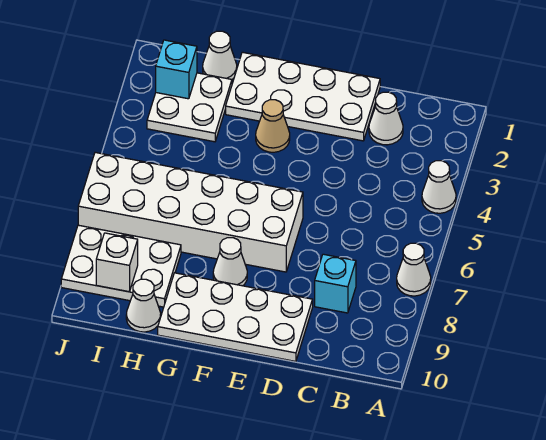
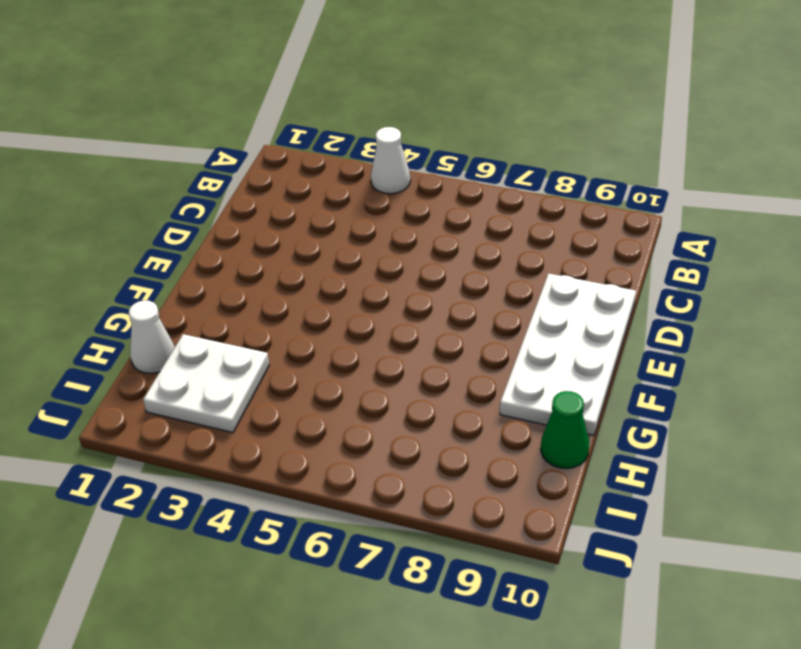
green 1x1 cone [541,391,589,468] -> white 1x1 cone [126,279,161,332]
none -> white 1x1 cone [397,243,431,296]
none -> white 1x1 cone [369,92,403,145]
none -> cyan 1x1 brick [315,254,356,313]

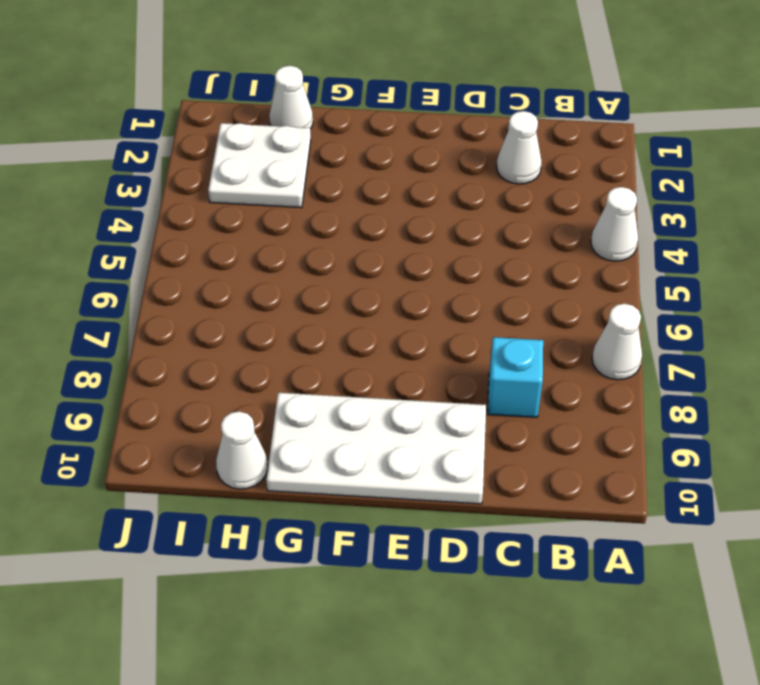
none -> white 2x4 plate [226,52,380,141]
none -> white 2x6 brick [78,152,303,272]
none -> tan 1x1 cone [256,100,290,152]

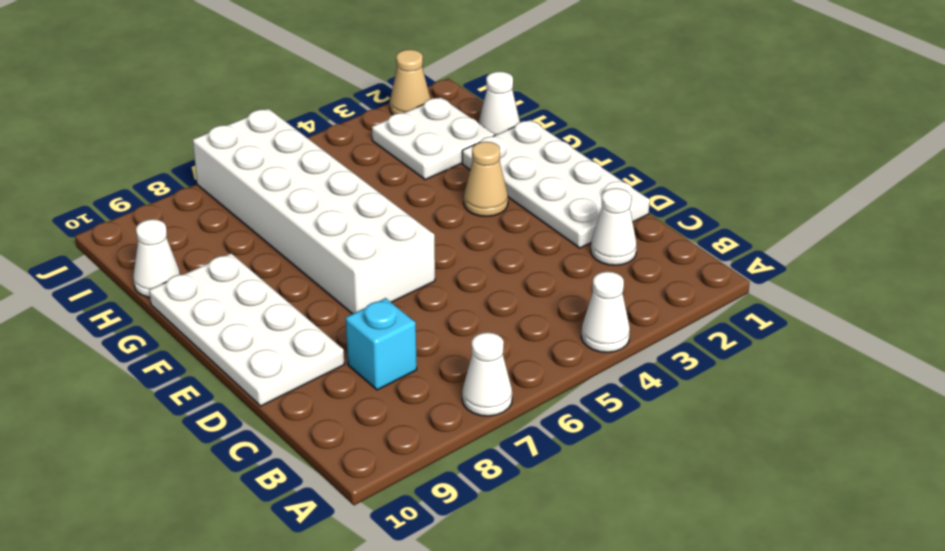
tan 1x1 cone [390,50,430,115] -> none
none -> white 1x1 cone [213,238,247,286]
none -> white 2x3 plate [61,225,181,307]
none -> cyan 1x1 brick [156,40,197,99]

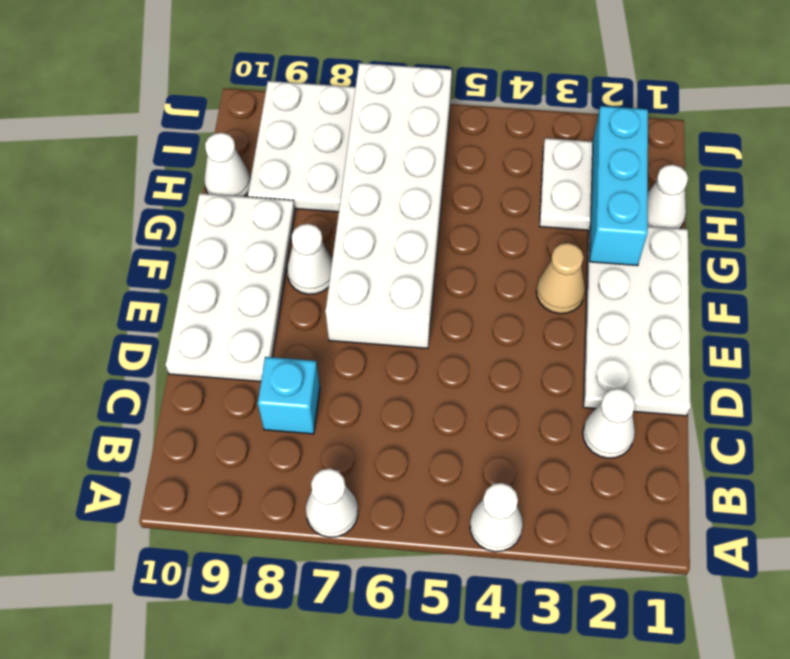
cyan 1x3 brick [590,106,648,266] -> cyan 1x1 brick [156,40,197,99]
none -> white 1x1 brick [96,233,138,292]

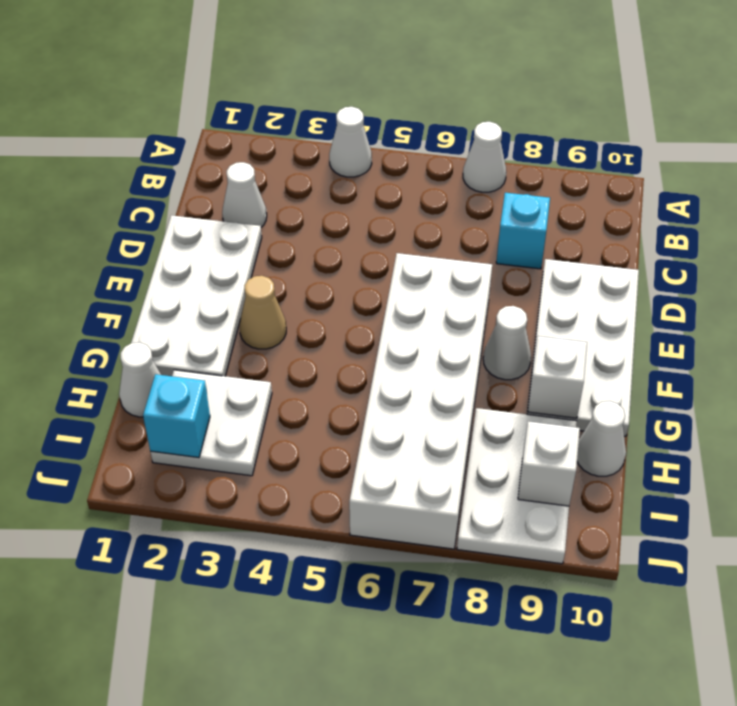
white 1x1 brick [528,336,587,418] -> none

